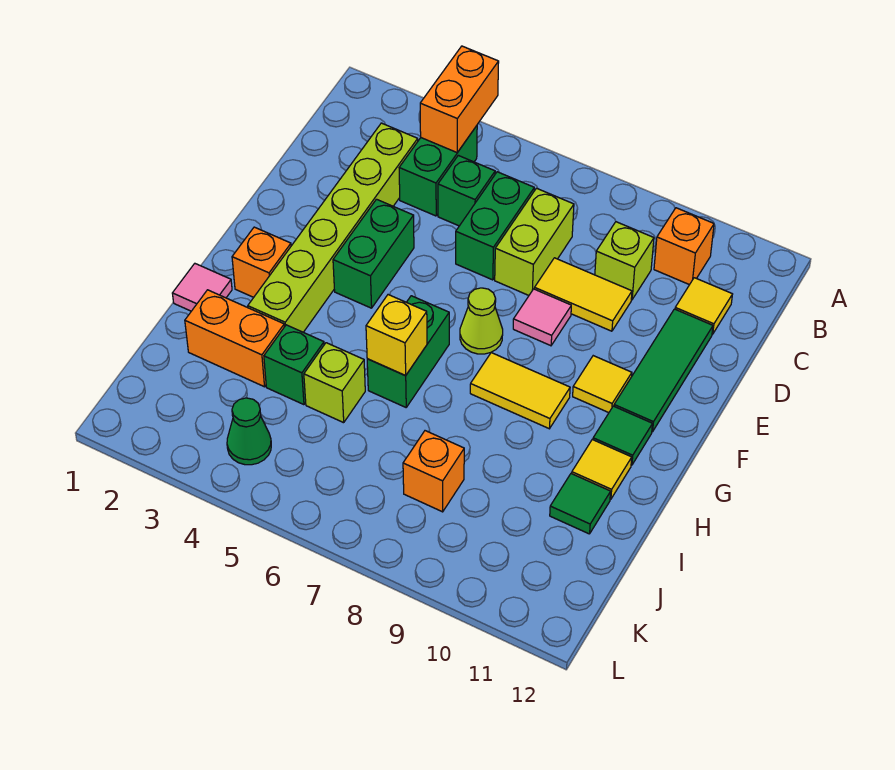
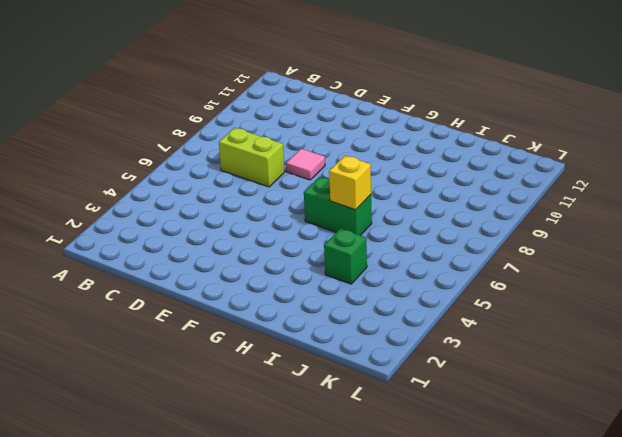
none -> green 1x2 brick [399,126,477,216]
none -> orange 1x1 brick [654,208,714,285]
none -> lime 1x6 brick [248,123,418,332]

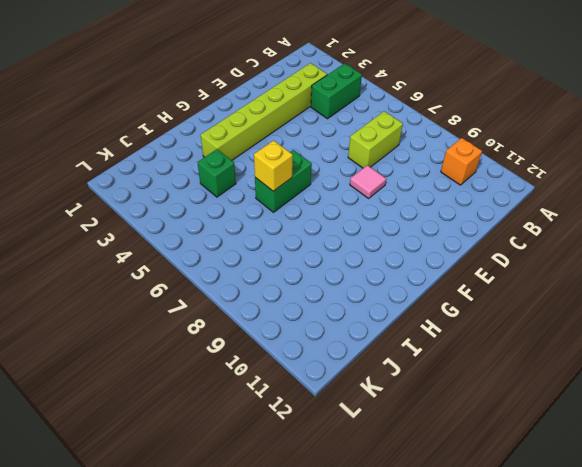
none -> green 1x1 brick [438,155,495,226]
none -> green 1x2 brick [456,172,534,280]
none -> lime 1x1 brick [595,222,654,300]

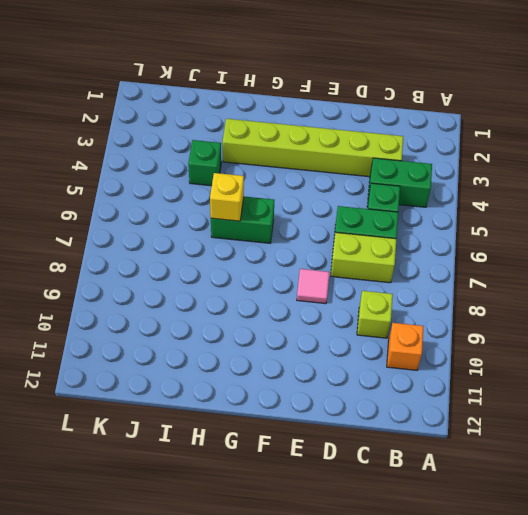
none -> yellow 1x1 tile [675,278,732,334]
none -> yellow 1x2 tile [534,258,632,331]
none -> green 1x3 tile [614,309,713,432]

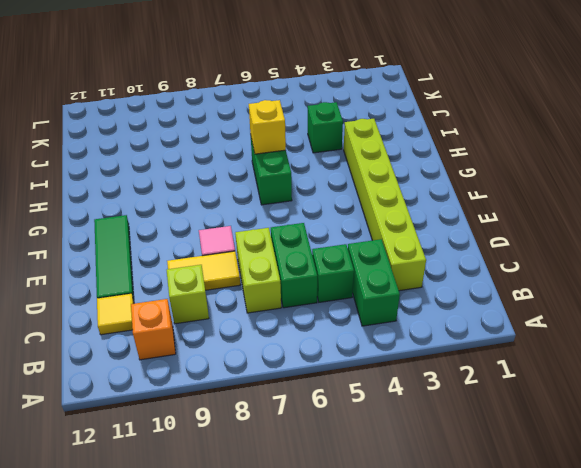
none -> green 1x2 brick [333,199,414,308]
none -> lime 1x1 cone [460,288,503,354]
none -> yellow 1x1 tile [573,356,632,413]

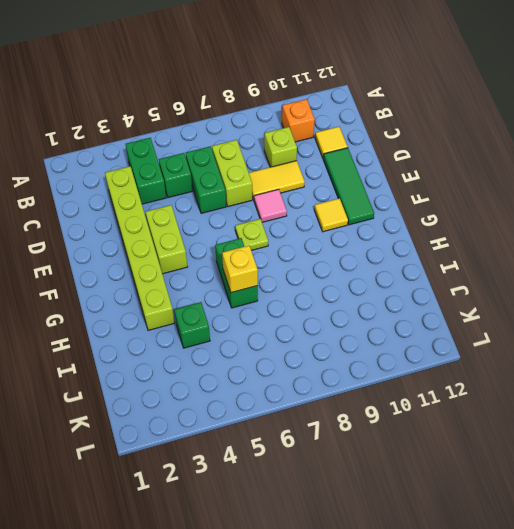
lime 1x2 brick [146,205,187,274] -> green 1x2 brick [333,199,414,308]
lime 1x1 plate [235,219,268,250] -> lime 1x1 cone [460,288,503,354]
none -> orange 1x1 brick [232,227,291,297]
none -> yellow 1x2 tile [470,353,570,429]
none -> green 1x1 tile [593,406,652,465]

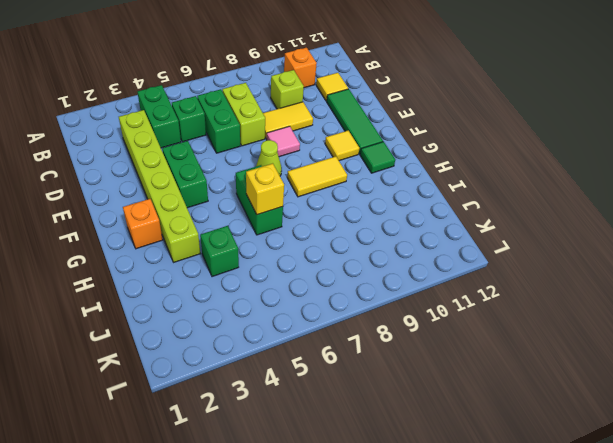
none -> pink 1x1 tile [172,264,232,311]
none -> yellow 1x1 tile [572,440,632,499]
none -> orange 1x2 brick [185,290,284,387]

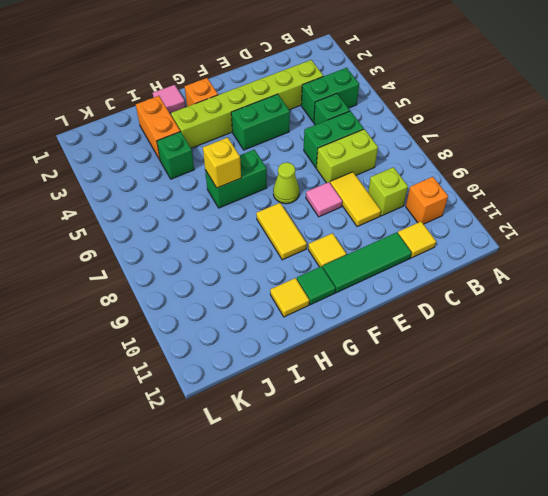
none -> lime 1x1 brick [304,343,365,423]
none -> green 1x1 tile [550,473,611,534]
none -> orange 1x1 brick [403,431,464,512]

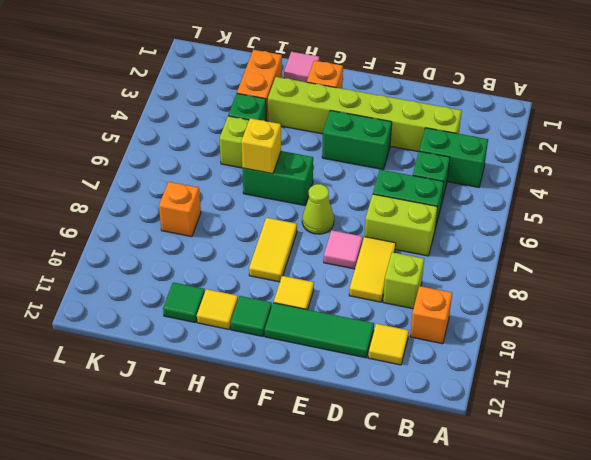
none -> green 1x1 cone [227,398,271,465]
none -> orange 1x2 brick [420,46,499,152]

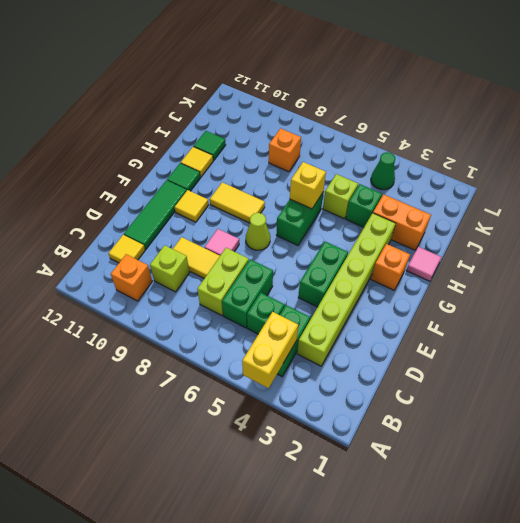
yellow 1x2 brick [242,312,298,388] -> orange 1x2 brick [420,46,499,152]

